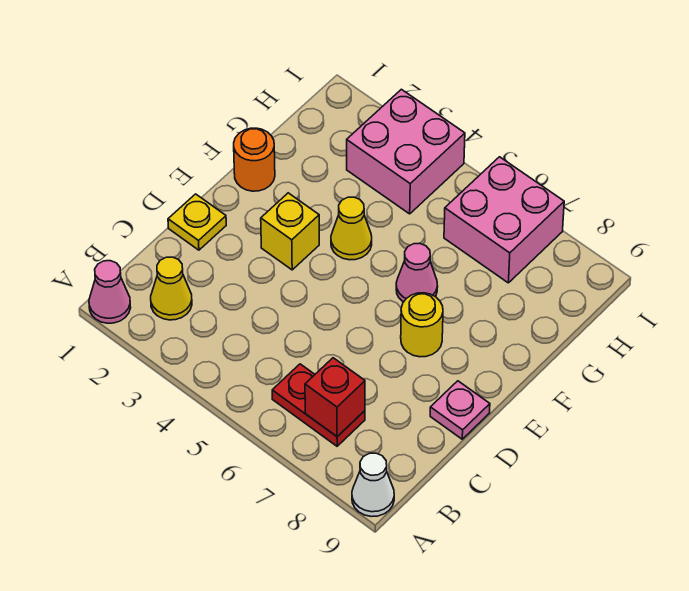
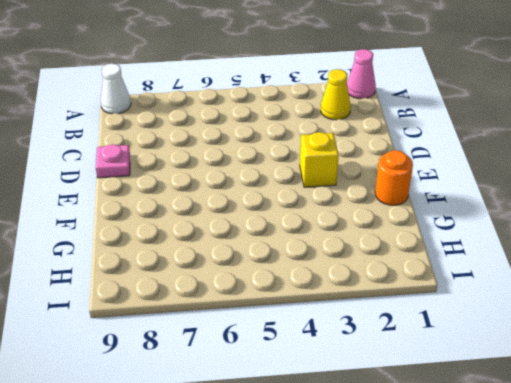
none -> red 1x2 plate [272,364,365,446]
none -> yellow 1x1 plate [168,194,226,250]
none -> yellow 1x1 round brick [401,293,443,357]

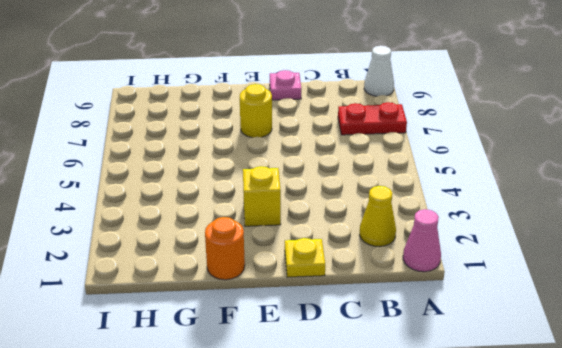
red 1x2 plate [338,102,407,135] -> red 1x2 plate turned to [272,364,365,446]
none -> yellow 1x1 cone [331,197,372,260]
none -> pink 1x1 cone [396,243,438,302]
none -> pink 2x2 brick [347,89,465,214]

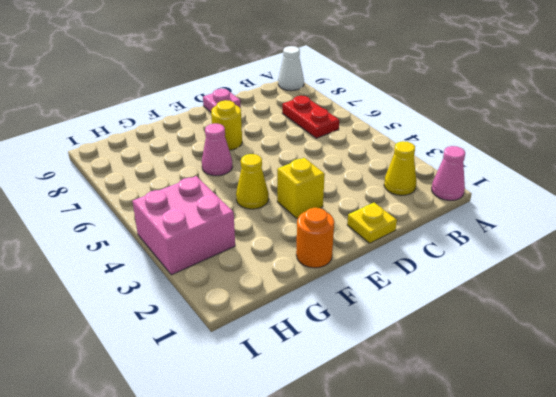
none -> pink 2x2 brick [444,157,564,283]
none -> red 1x1 brick [305,358,365,436]

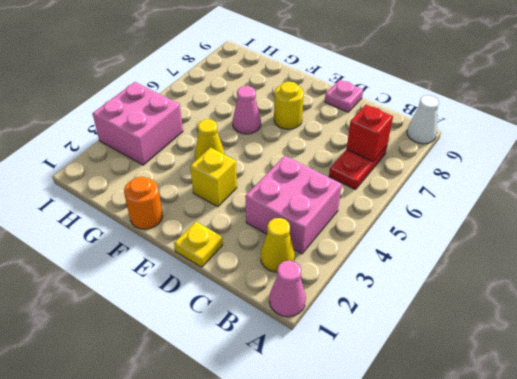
pink 2x2 brick [245,156,342,254] -> pink 2x2 brick moved to [444,157,564,283]

